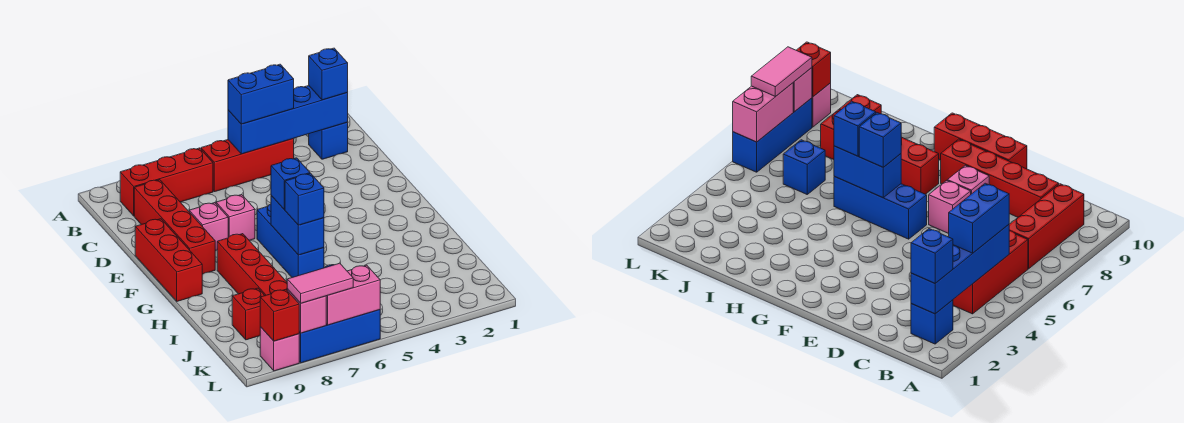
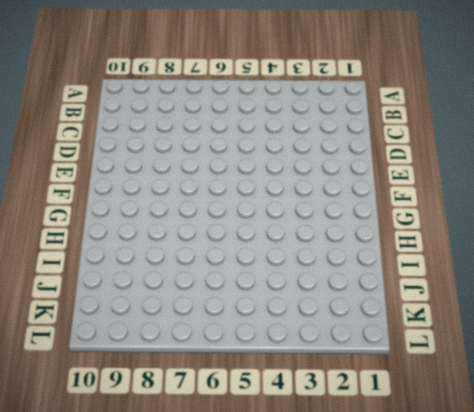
none -> blue 1x1 brick [309,122,348,159]
none -> red 1x3 brick [201,139,294,192]
none -> red 1x3 brick [120,148,213,216]

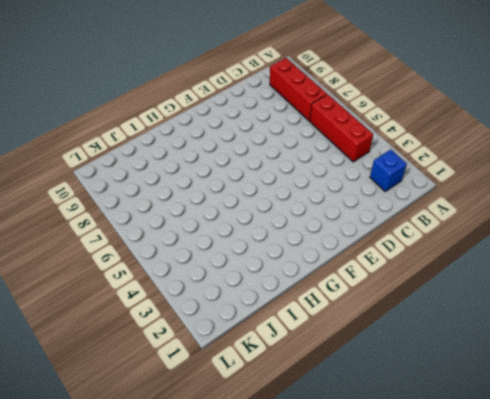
none -> red 1x4 brick [134,180,215,274]
none -> pink 1x1 brick [216,195,255,241]
none -> pink 1x1 brick [189,203,228,251]

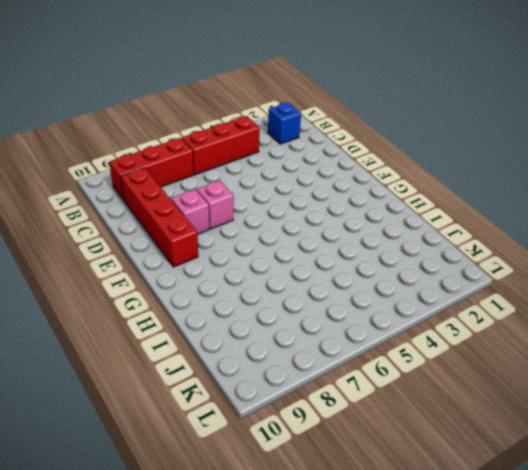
none -> red 1x3 brick [135,219,202,301]
none -> blue 1x3 brick [257,204,324,277]
none -> red 1x4 brick [217,234,287,296]

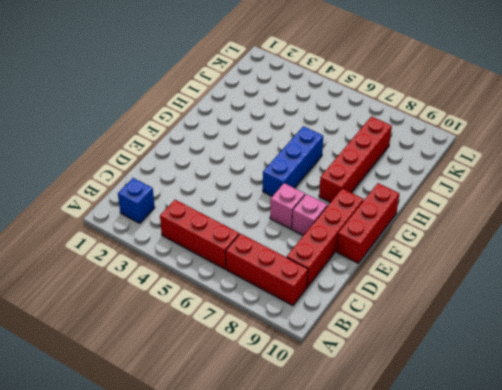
none -> blue 1x1 brick [783,140,825,194]
none -> red 1x1 brick [232,288,265,340]
none -> blue 1x3 brick [299,310,380,363]

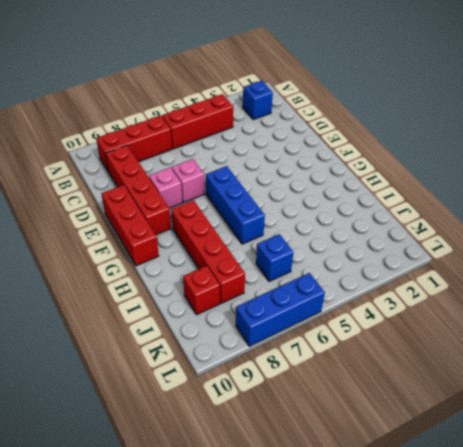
none -> pink 1x1 brick [260,327,299,371]
none -> blue 1x4 brick [228,86,348,154]
none -> blue 1x2 brick [271,196,324,255]

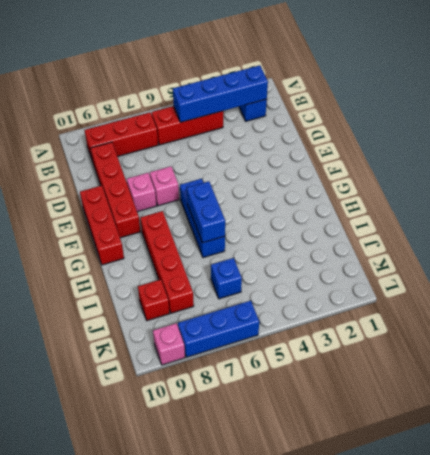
none -> pink 1x2 brick [326,265,380,325]
none -> pink 1x1 brick [287,289,326,333]
none -> red 1x1 brick [260,289,299,341]

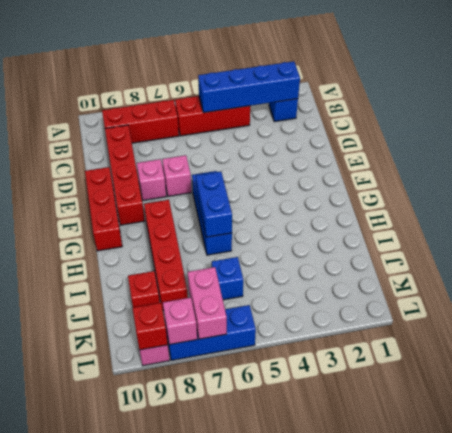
pink 1x2 brick [188,267,227,339] -> pink 1x2 brick turned to [326,265,380,325]
none -> blue 1x1 brick [309,48,348,100]
none -> blue 1x2 brick [228,64,294,124]
none -> blue 1x1 brick [271,158,310,210]

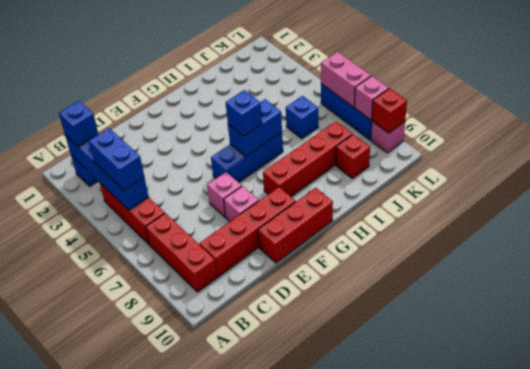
none -> blue 1x1 brick [285,173,324,225]
none -> pink 1x2 tile [287,263,353,303]

